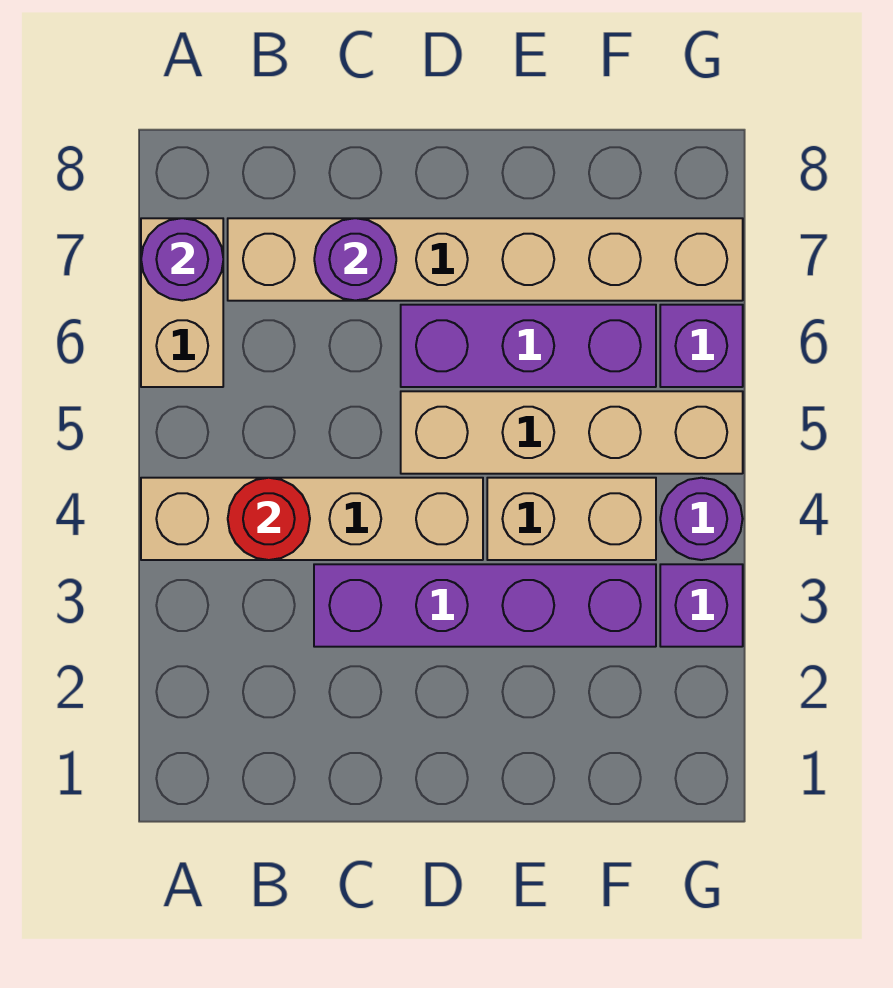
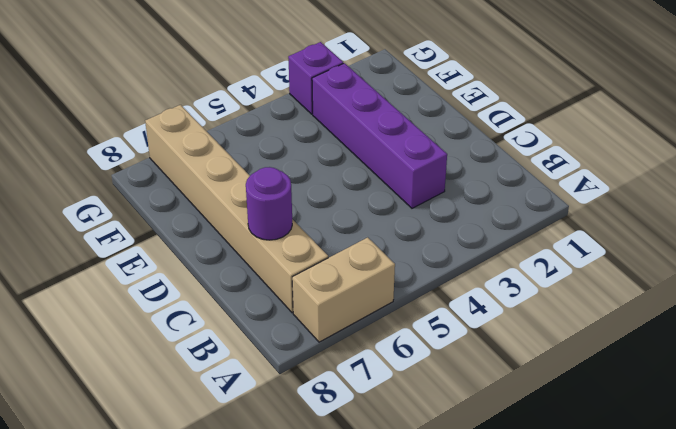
none -> tan 1x4 brick [141,478,483,560]
none -> tan 1x4 brick [401,391,743,474]
none -> purple 1x3 brick [401,305,656,387]

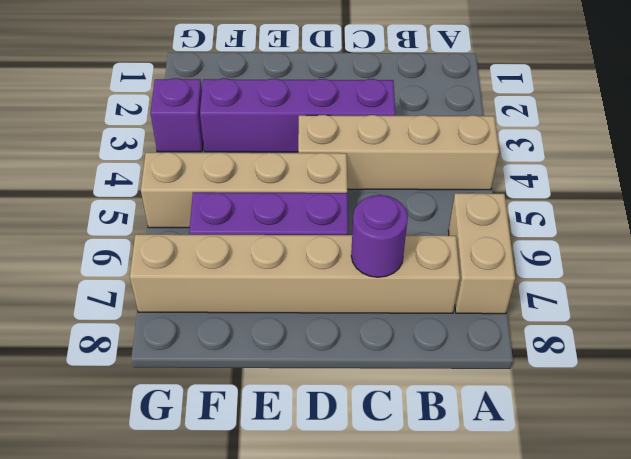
none -> tan 1x2 brick [487,478,656,560]
none -> purple 1x1 round brick [660,478,743,560]
none -> purple 1x1 brick [660,305,743,387]

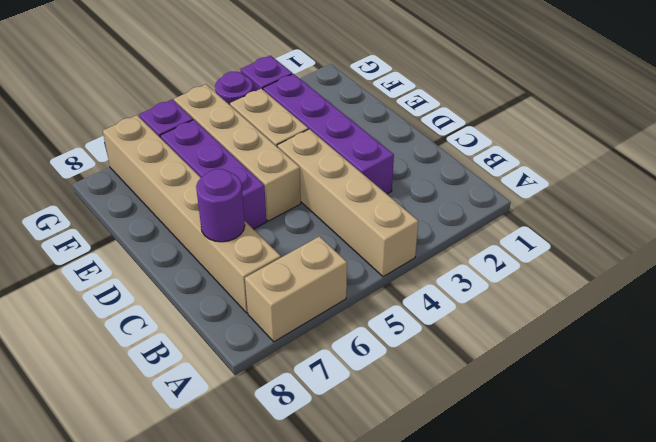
none -> purple 1x1 round brick [141,218,223,301]
none -> red 1x1 round brick [228,478,310,560]

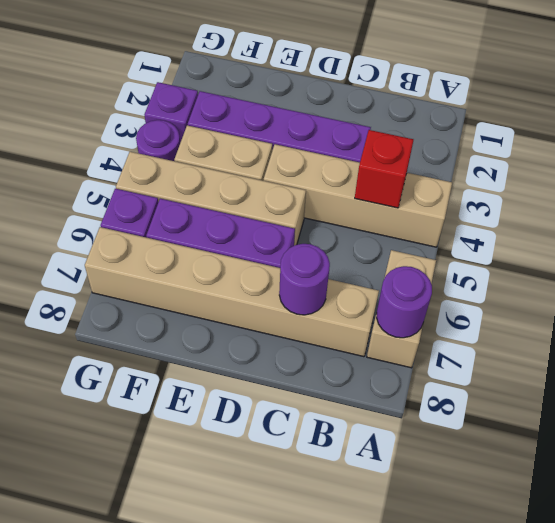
red 1x1 brick [355,130,413,208] -> red 1x1 round brick [228,478,310,560]

